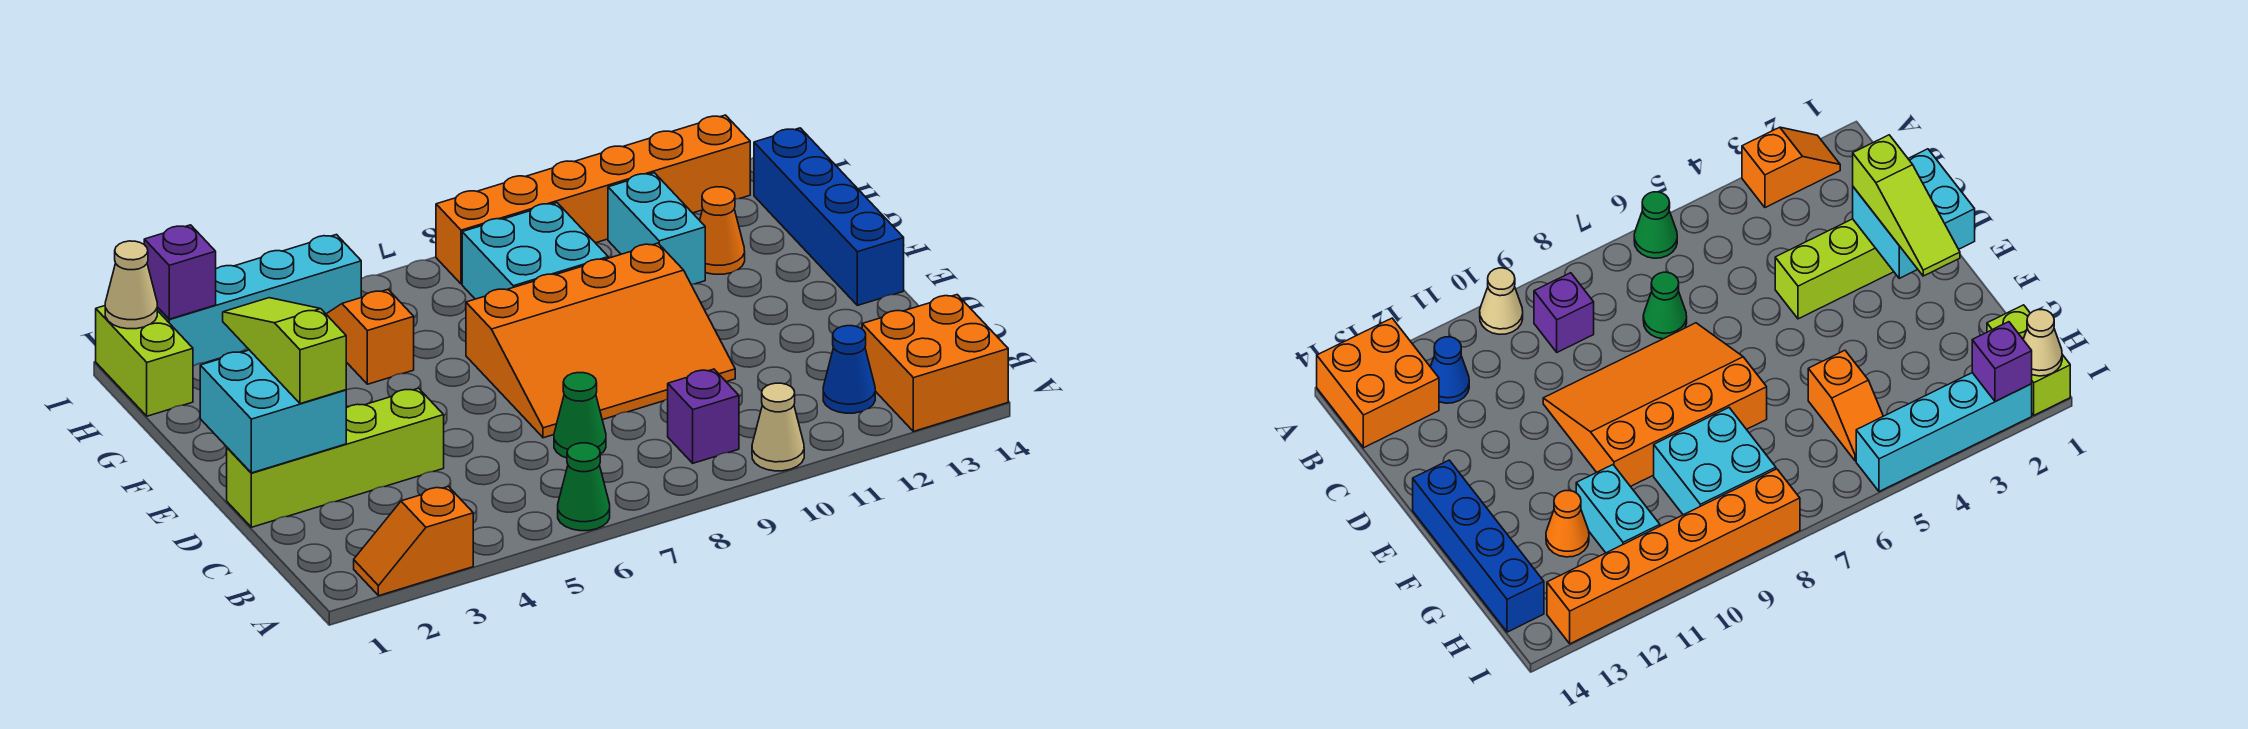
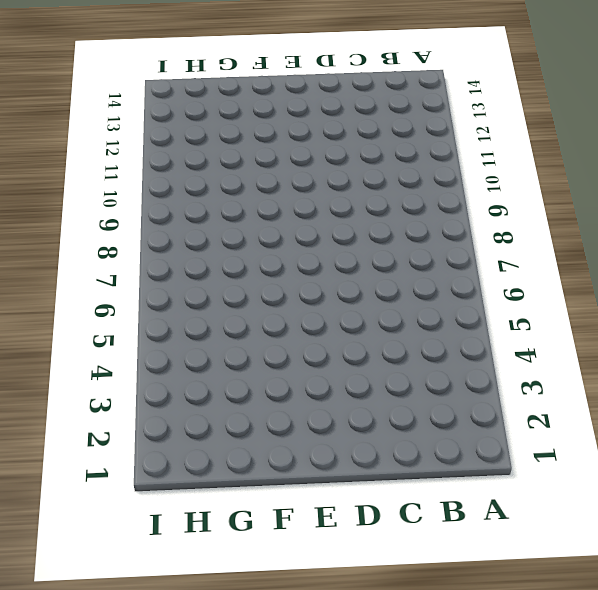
none -> orange 1x2 slope [354,487,473,596]
none -> green 1x1 cone [558,443,610,531]
none -> tan 1x1 cone [752,383,804,471]

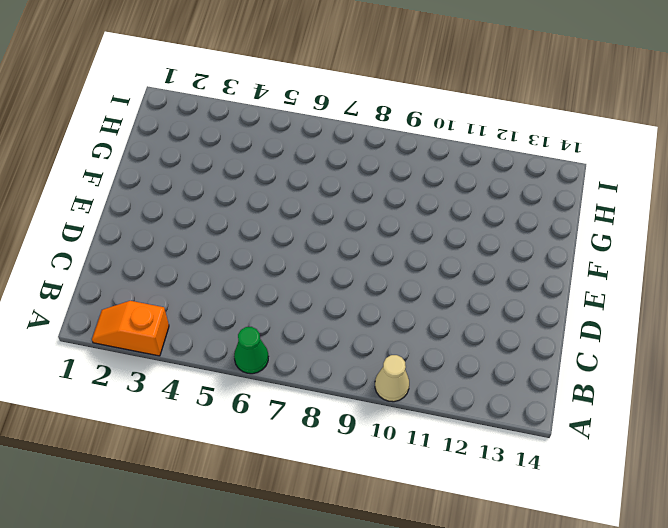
none -> orange 2x2 brick [862,295,1008,431]
none -> purple 1x1 brick [668,369,739,463]
none -> blue 1x1 cone [823,326,875,413]

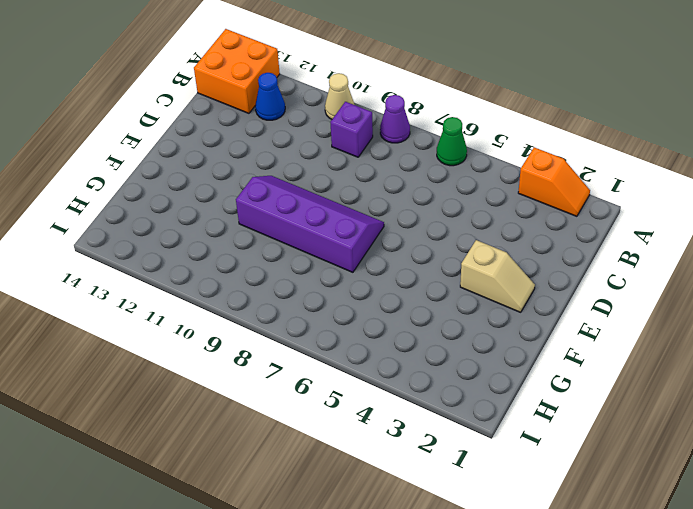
purple 1x1 cone [380,95,410,143] -> none
tan 1x2 slope [460,240,535,312] -> none
purple 2x4 slope [236,176,384,272] -> orange 3x4 slope [466,243,735,438]
none -> green 1x1 cone [554,373,606,458]
none -> lime 1x4 brick [227,388,444,527]
none -> blue 1x4 brick [754,128,904,305]

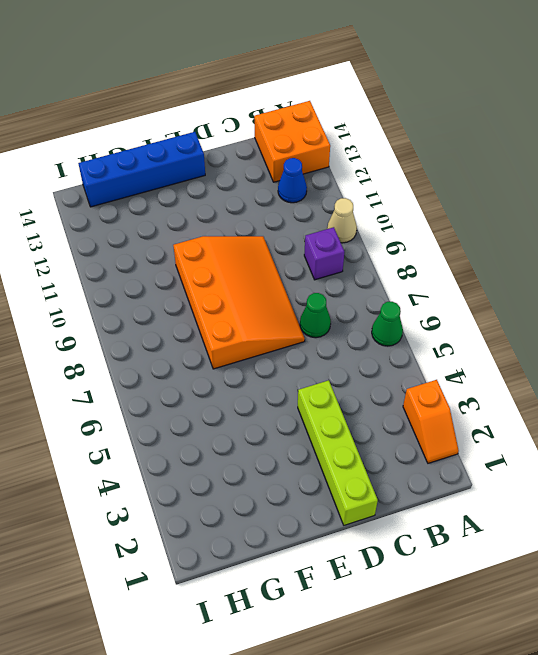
none -> orange 1x2 slope [326,290,414,384]
none -> cyan 2x2 brick [462,203,608,299]
none -> cyan 1x2 brick [608,173,705,284]

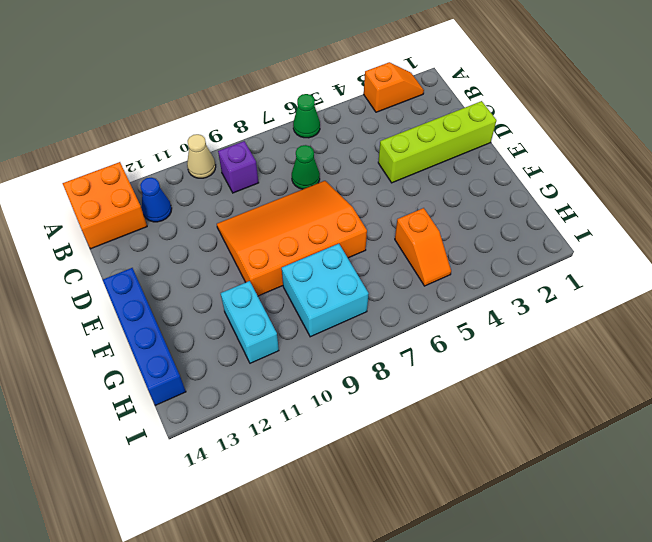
none -> orange 1x1 cone [700,187,745,274]
none -> lime 1x2 brick [96,306,193,416]
none -> cyan 1x4 brick [157,235,361,366]

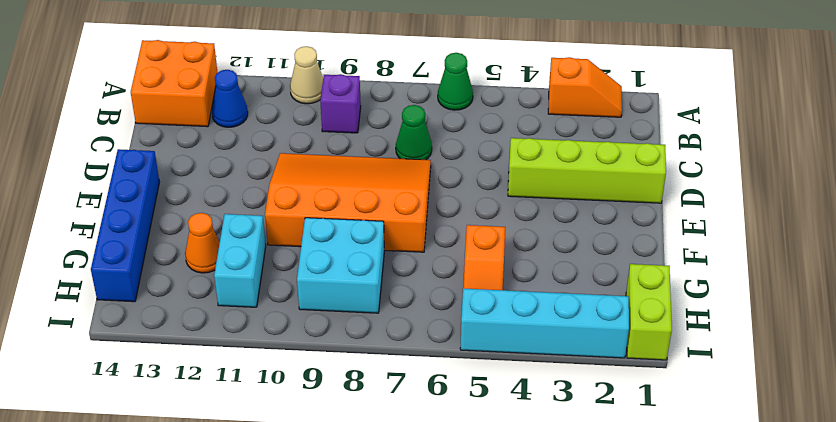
none -> orange 1x6 brick [436,115,750,284]
none -> cyan 2x2 brick [200,350,346,473]
none -> tan 1x1 cone [105,241,157,329]

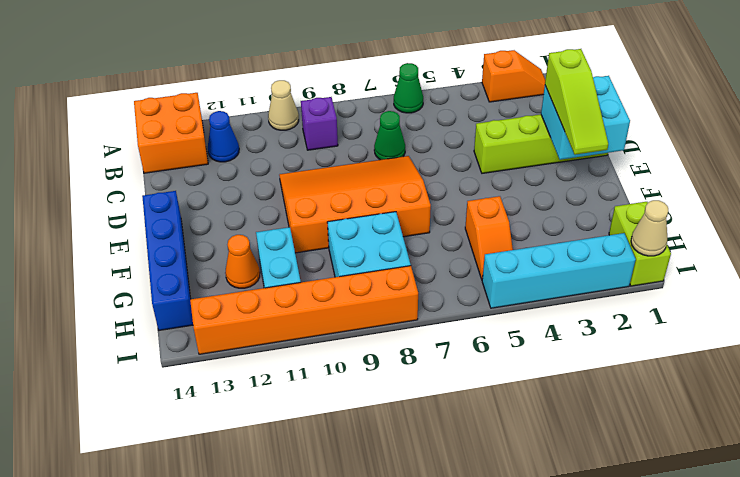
none -> purple 1x1 brick [144,225,216,319]

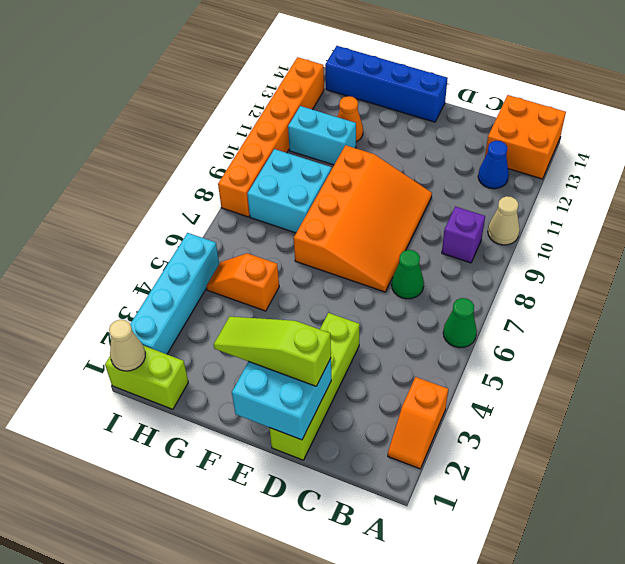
none -> purple 1x1 brick [144,225,216,319]

